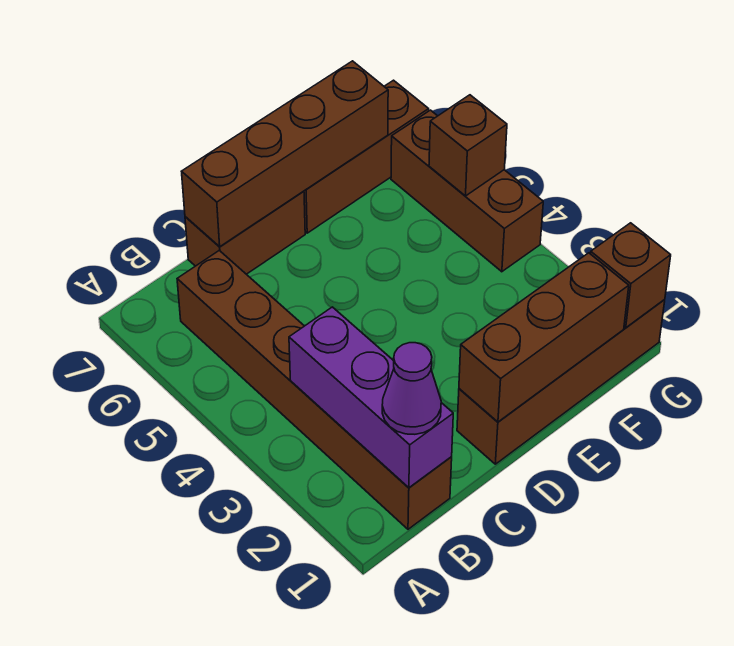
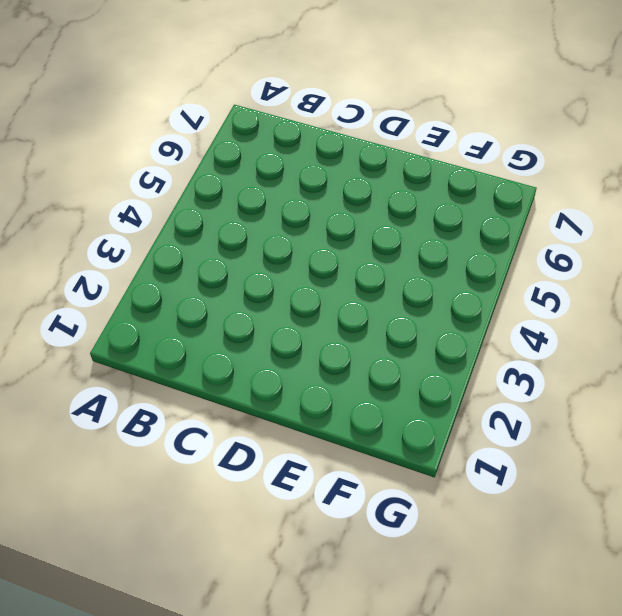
none -> brown 1x6 brick [177,250,452,529]
none -> brown 1x2 brick [185,191,305,274]

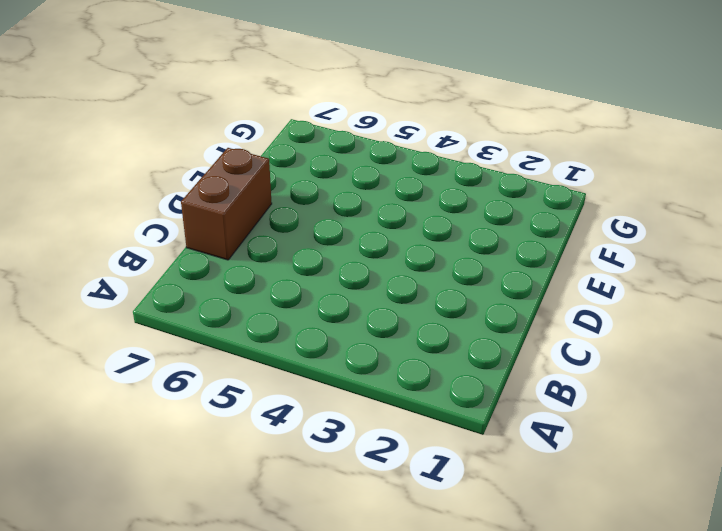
none -> brown 1x6 brick [177,250,452,529]
none -> brown 1x4 brick [457,300,665,464]

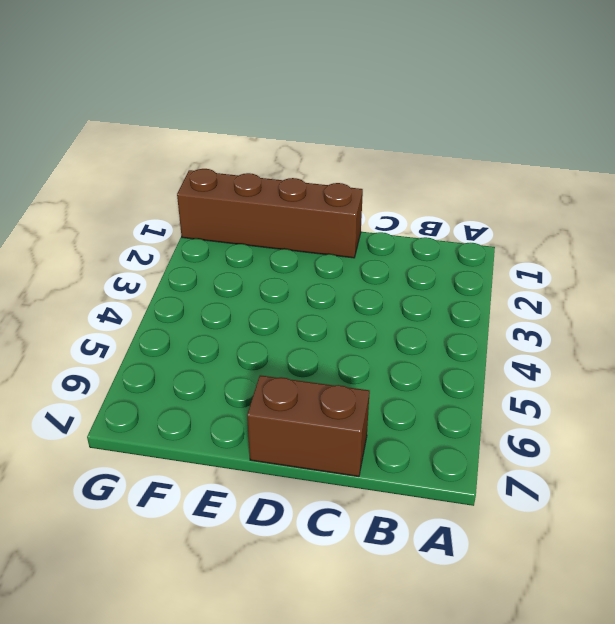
none -> brown 1x6 brick [177,250,452,529]
none -> brown 1x3 brick [304,80,429,233]

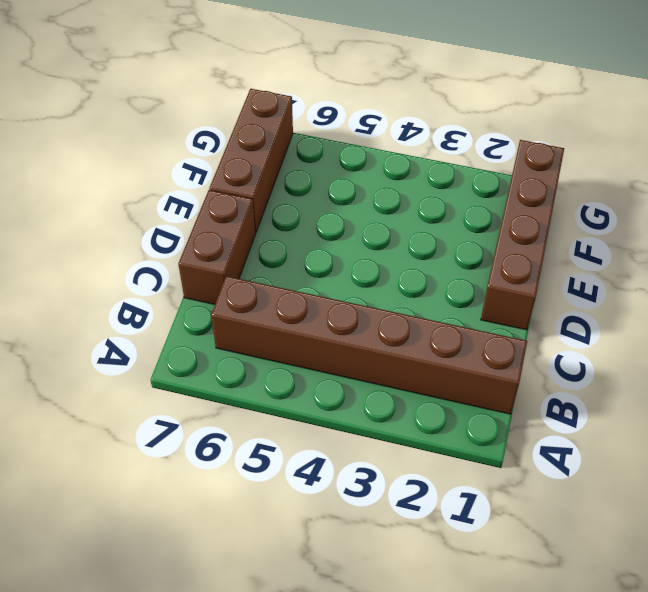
none -> brown 1x3 brick [391,110,543,272]
none -> purple 1x3 brick [289,307,453,488]

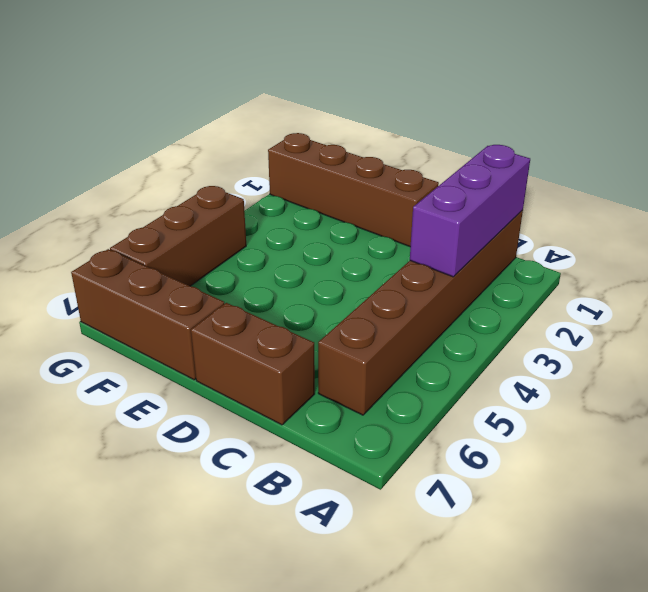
none -> brown 1x4 brick [182,61,388,246]
none -> brown 1x3 brick [459,253,629,422]

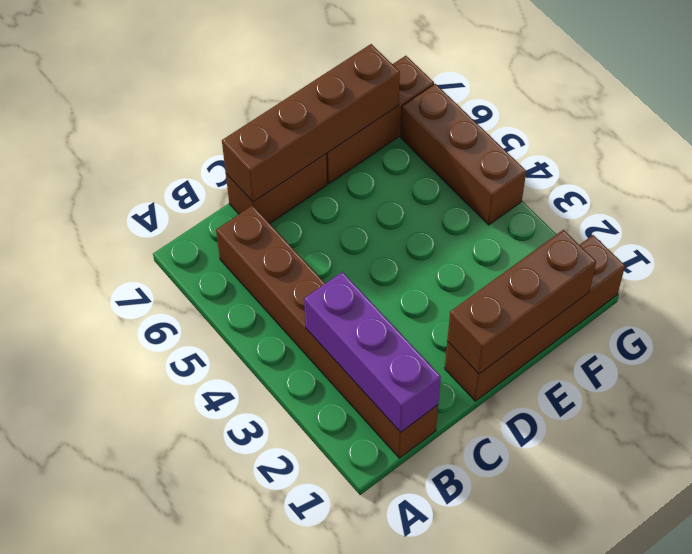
none -> brown 1x1 brick [591,223,671,328]
none -> brown 1x1 brick [429,95,507,196]

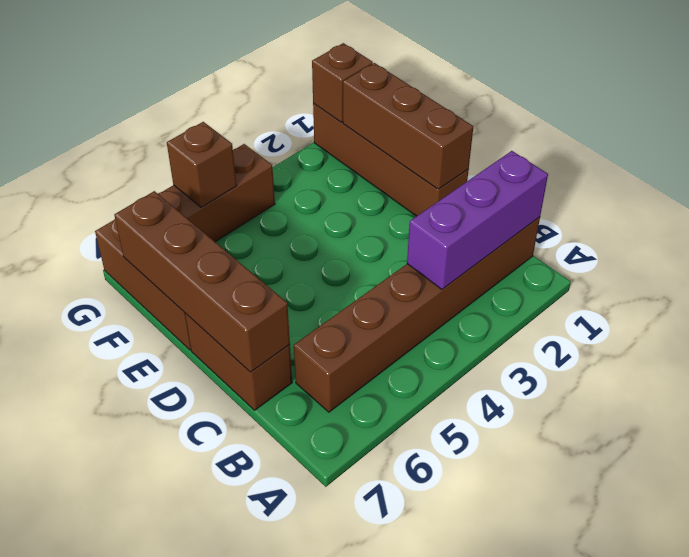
none -> purple 1x1 cone [382,343,441,434]

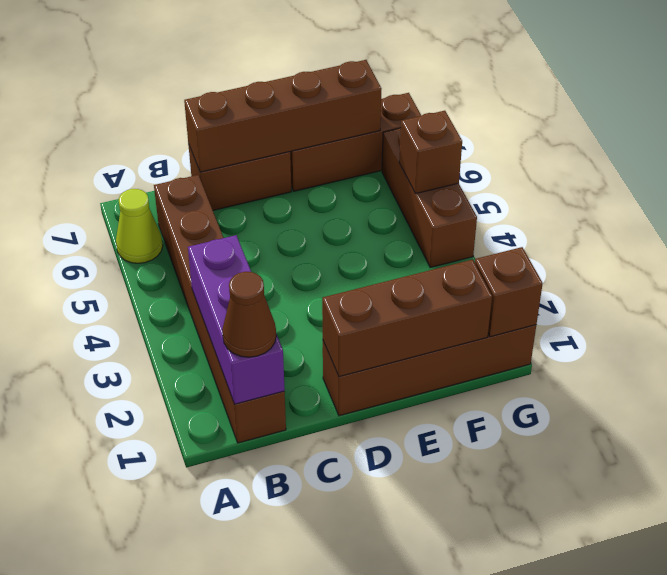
lime 1x1 cone [116,189,163,263] -> none
brown 1x1 cone [222,272,276,357] -> purple 1x1 cone [382,343,441,434]

